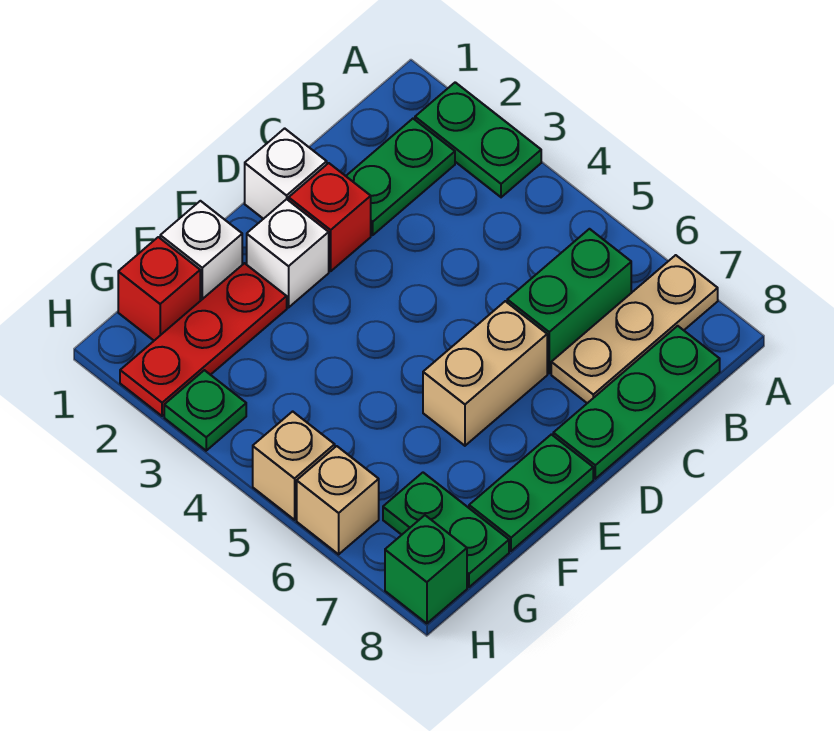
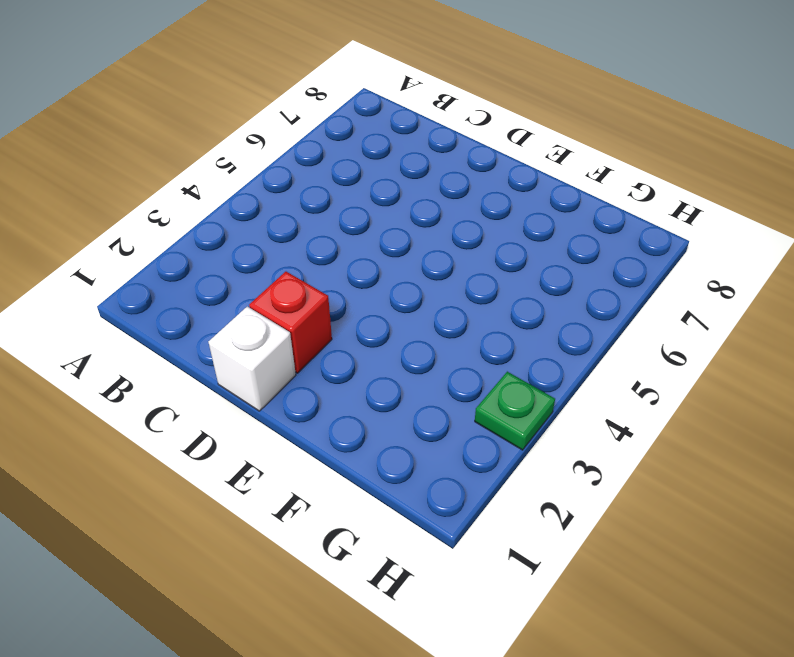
none -> green 1x2 plate [415,82,541,197]
none -> tan 1x3 plate [551,255,718,403]
none -> green 1x2 plate [346,119,455,235]

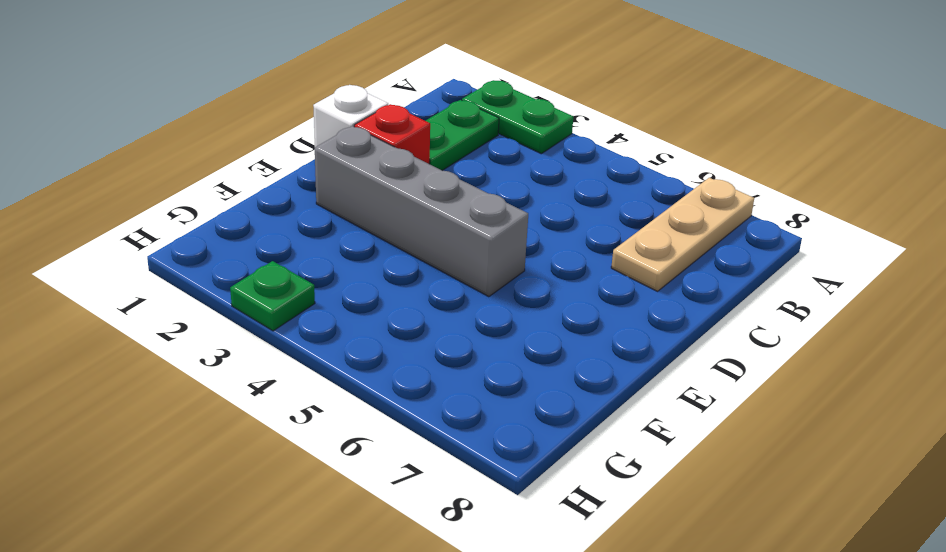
grey 1x4 brick [315,126,528,297] -> white 1x1 brick [247,199,329,308]
none -> green 1x2 brick [507,229,631,373]
none -> green 1x3 plate [553,326,720,479]
none -> tan 1x2 brick [423,301,547,446]

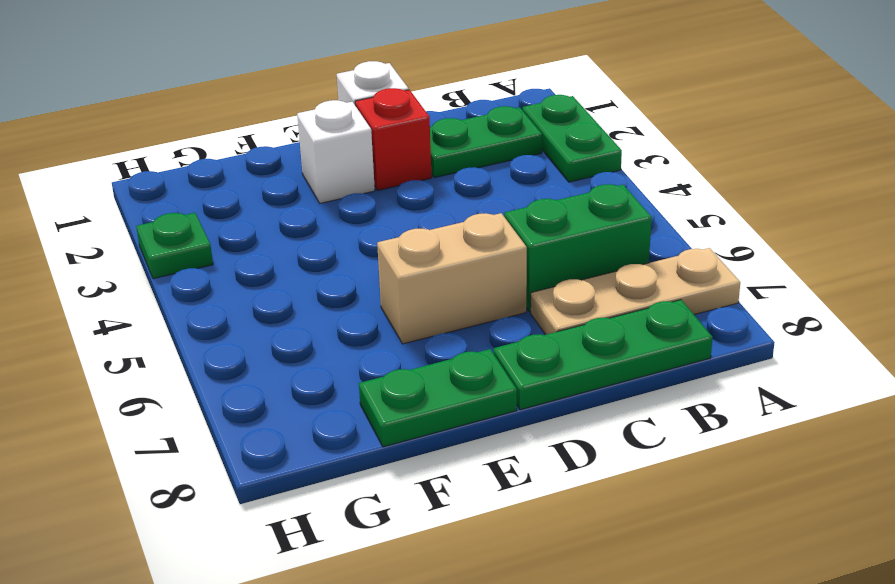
none -> white 1x1 brick [160,201,242,301]
none -> red 1x3 plate [120,263,287,416]
none -> red 1x1 brick [118,237,200,340]

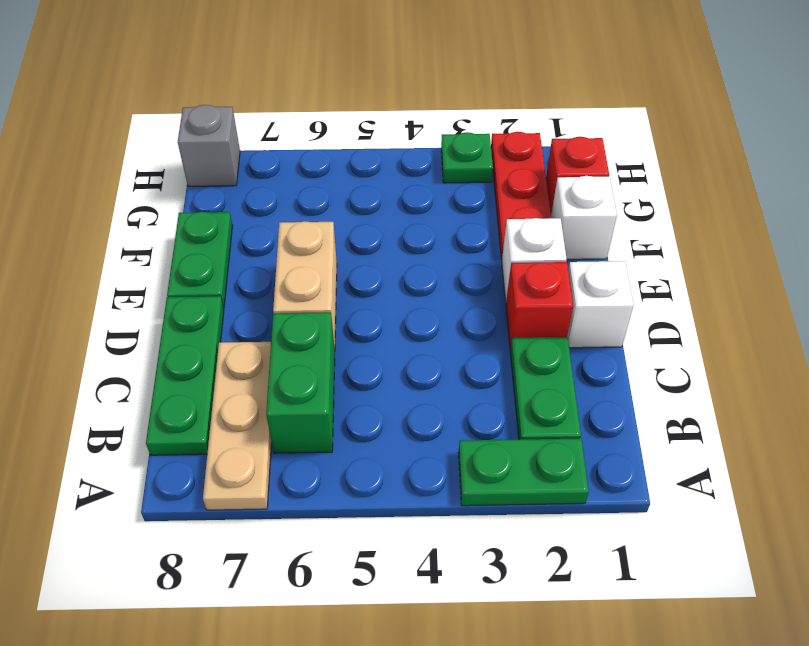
grey 1x1 brick [178,105,240,186] -> green 1x1 brick [385,515,467,623]
none -> green 1x2 plate [383,473,509,587]
none -> tan 1x1 brick [253,411,335,520]
none -> tan 1x1 brick [297,446,379,554]

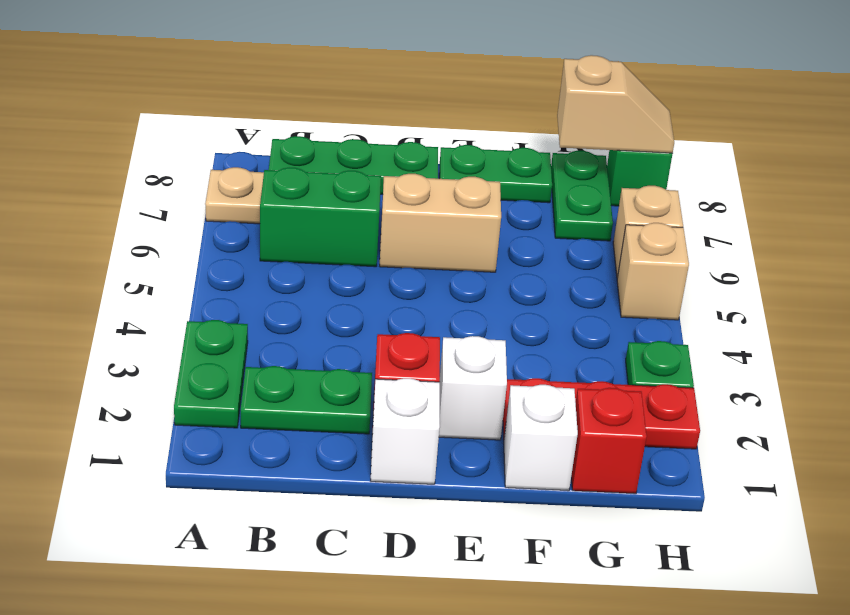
tan 1x2 slope [557,55,674,153] -> none

